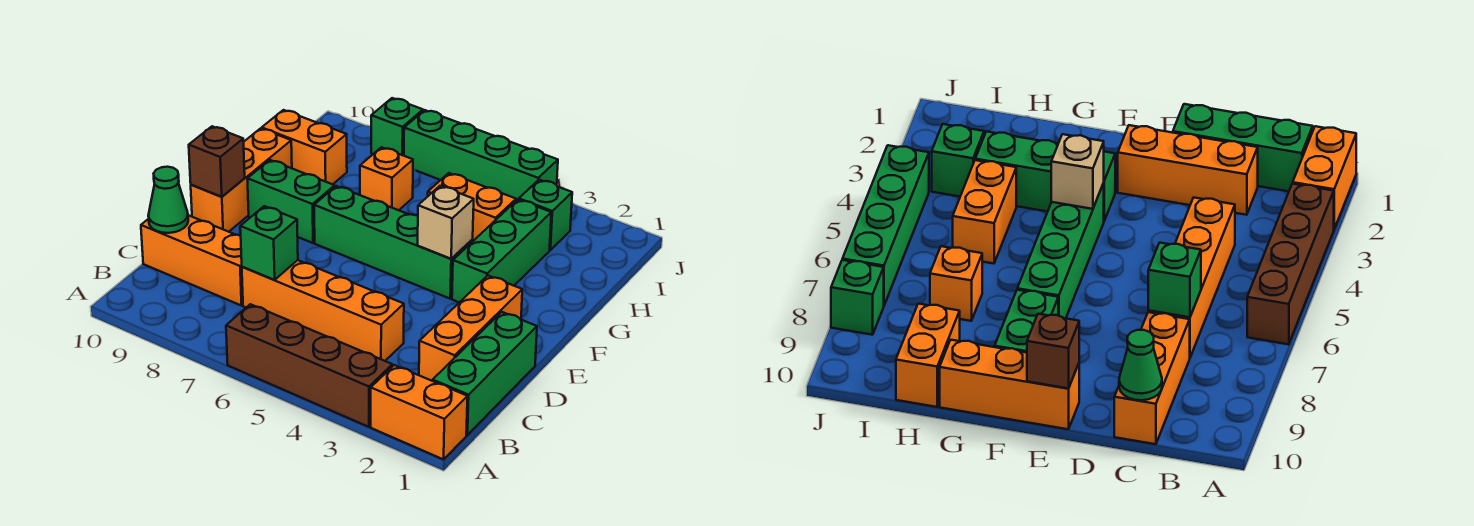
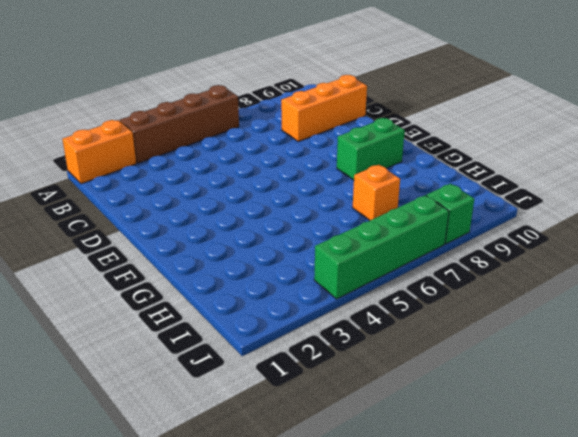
none -> green 1x3 brick [433,312,537,435]
none -> orange 1x3 brick [419,276,522,381]
none -> orange 1x4 brick [242,260,404,361]

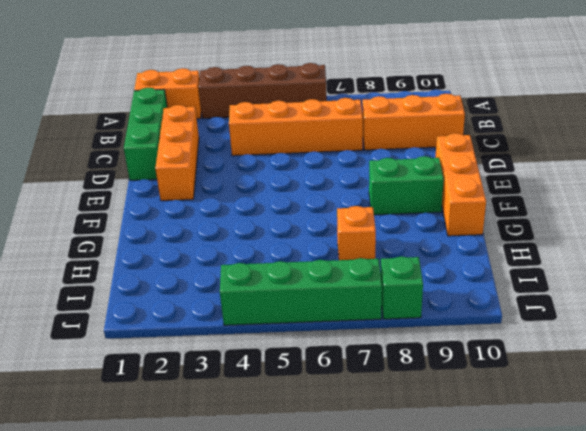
none -> green 1x3 brick [452,200,551,302]
none -> green 1x4 brick [314,186,473,299]
none -> orange 1x2 brick [428,173,516,241]

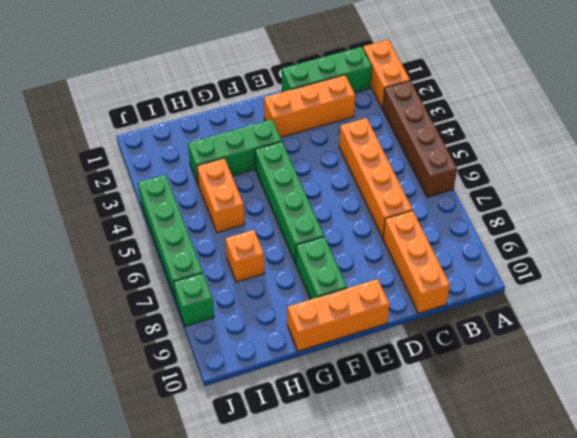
none -> orange 1x2 brick [262,110,347,184]
none -> green 1x1 brick [519,180,572,250]
none -> green 1x1 brick [240,206,298,280]

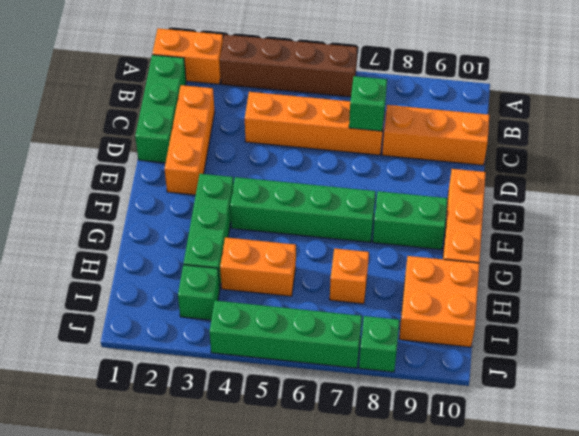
orange 2x2 brick [399,256,479,347] -> orange 1x2 brick [262,110,347,184]
none -> green 1x1 cone [148,167,188,233]
none -> brown 1x1 brick [189,126,245,197]
none -> tan 1x1 brick [418,186,474,259]

